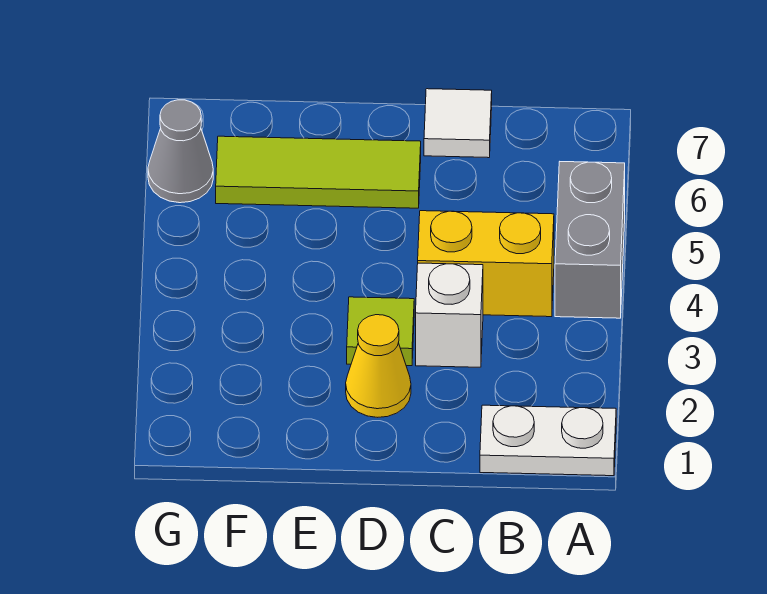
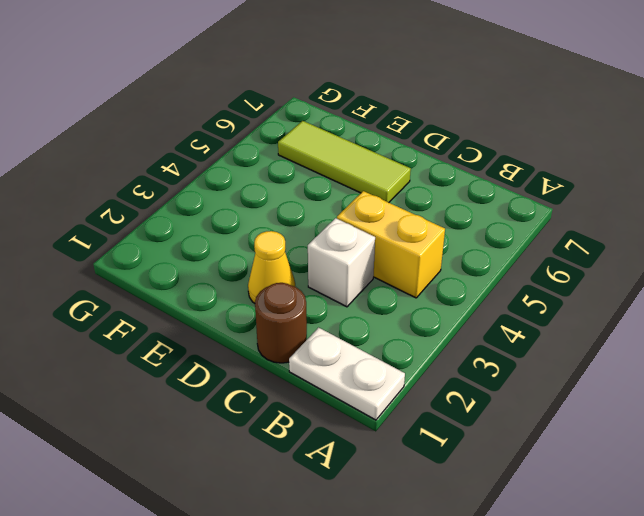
brown 1x1 round brick [255,283,307,363] -> none
none -> grey 1x2 brick [555,162,625,318]
none -> white 1x1 tile [424,89,492,158]

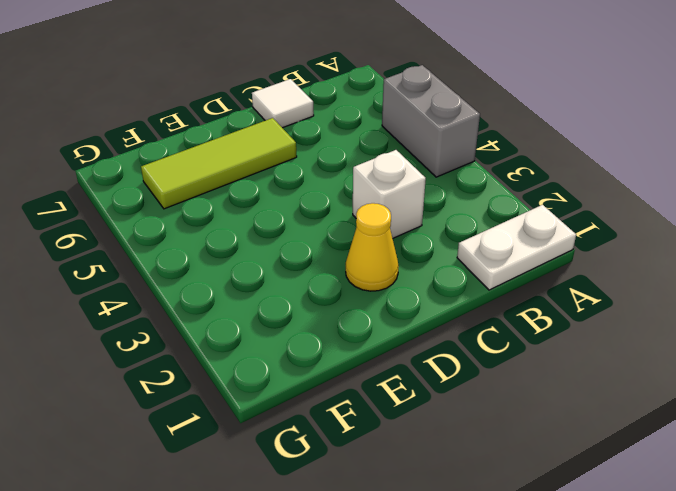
none -> yellow 1x2 brick [418,211,554,317]
none -> lime 1x1 tile [347,297,414,366]

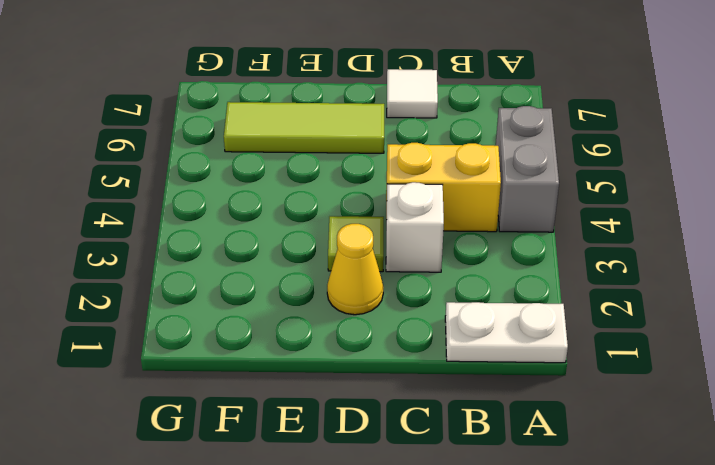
none -> grey 1x1 cone [148,100,213,203]

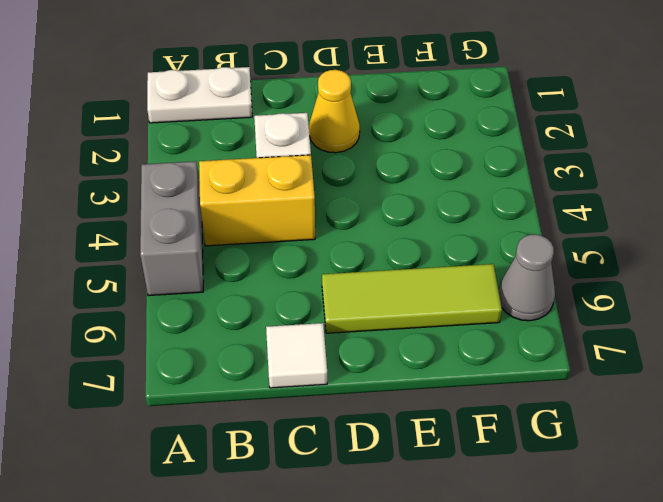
none -> lime 1x1 tile [347,297,414,366]

